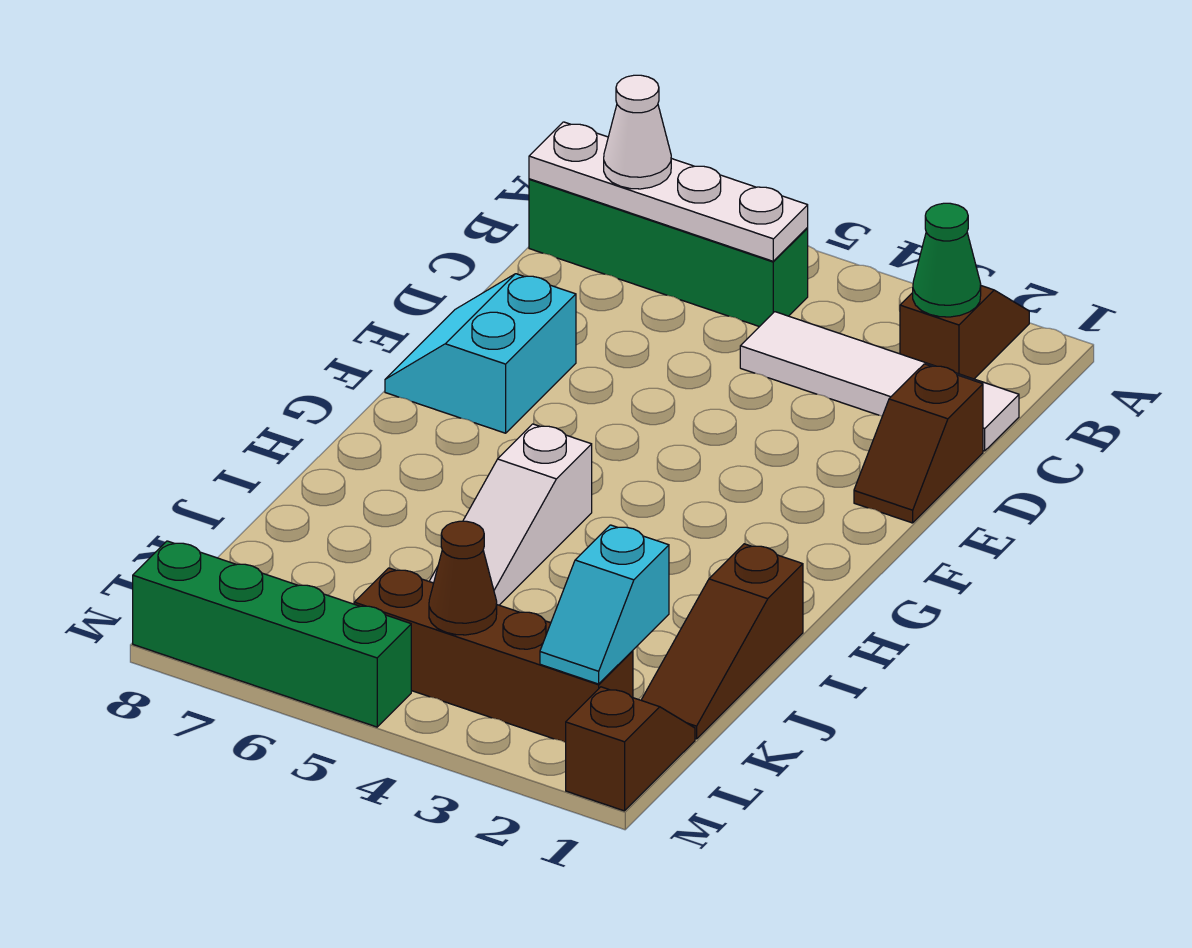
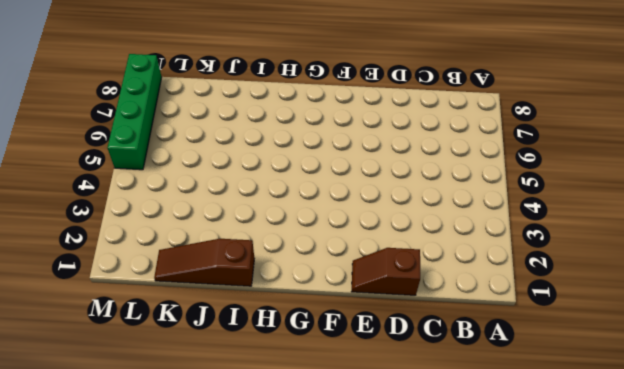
none -> brown 1x2 slope [900,286,1029,379]
none -> green 1x4 brick [529,179,808,327]
none -> white 1x4 tile [740,312,1019,451]

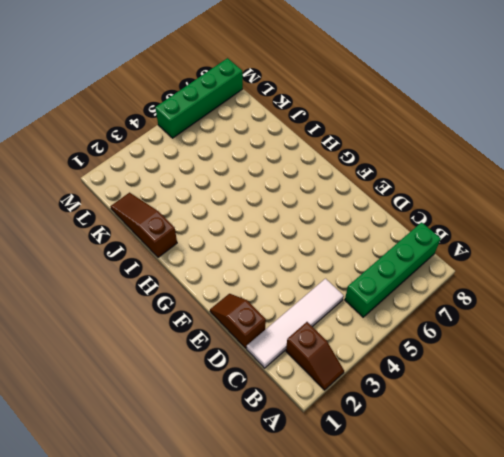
none -> cyan 2x2 slope [385,274,576,433]
none -> white 1x3 slope [429,424,592,605]
none -> brown 1x2 slope [566,687,695,811]

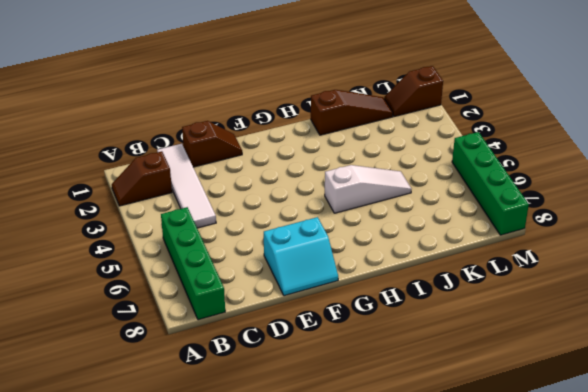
none -> brown 1x4 brick [354,568,633,743]
none -> green 1x1 cone [913,203,981,317]
none -> white 1x4 plate [529,122,808,261]

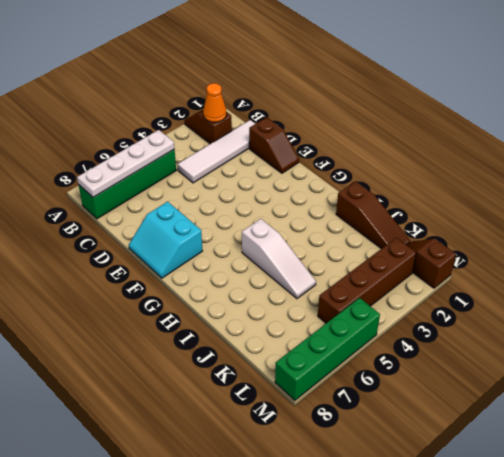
orange 1x1 cone [203,83,227,122] -> green 1x1 cone [913,203,981,317]
none -> cyan 1x2 slope [540,525,669,684]
none -> brown 1x1 cone [429,521,497,635]
none -> white 1x1 cone [604,75,671,189]

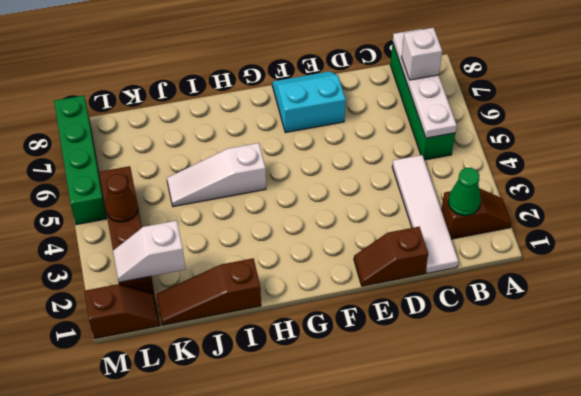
white 1x1 brick [402,28,442,80] -> white 1x1 cone [604,75,671,189]
white 1x2 slope [113,221,185,282] -> cyan 1x2 slope [540,525,669,684]

